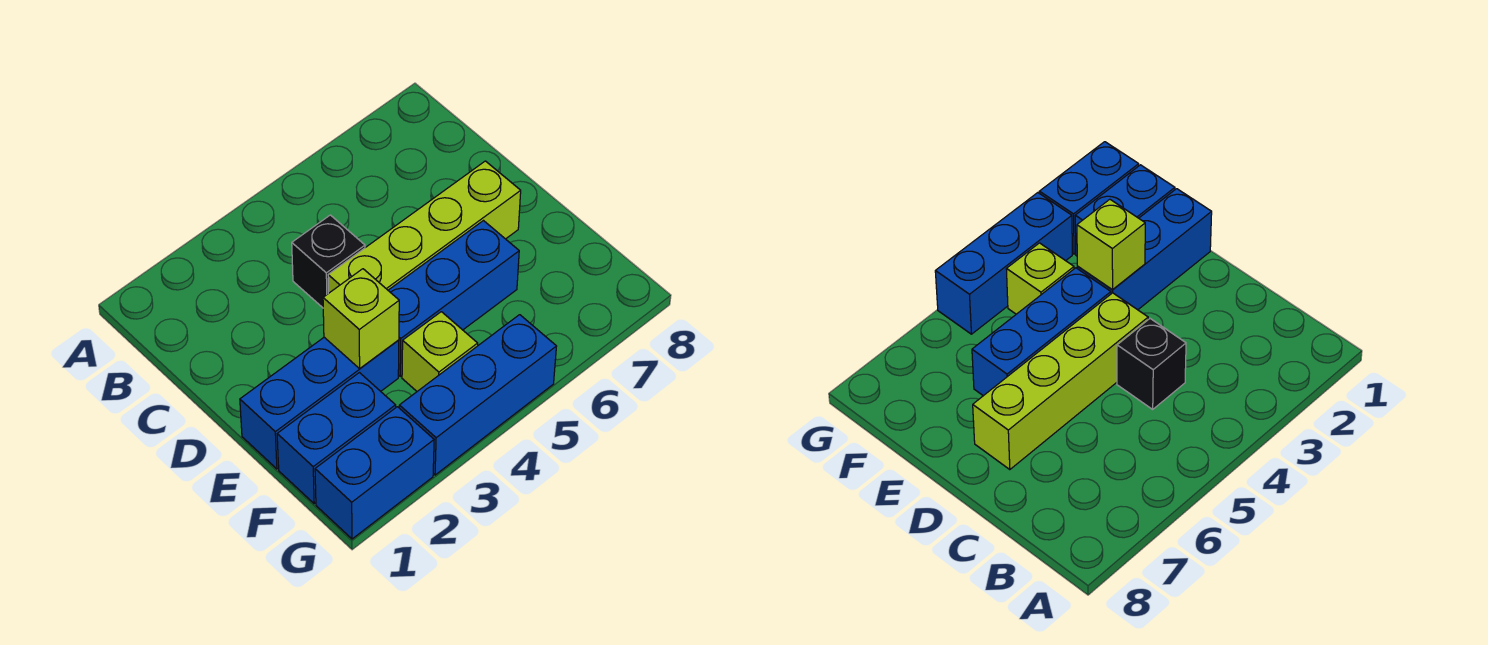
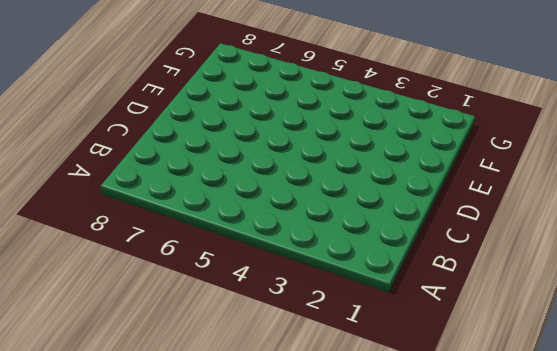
none -> black 1x1 brick [292,215,365,308]
none -> lime 1x4 brick [328,161,521,293]

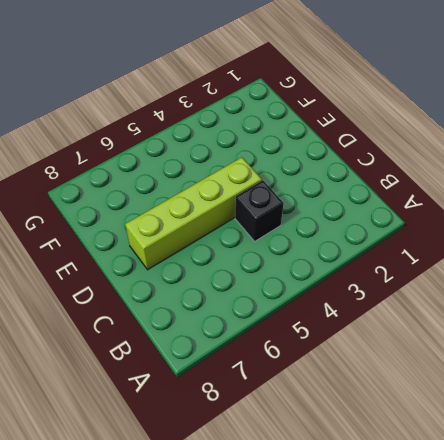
none -> blue 1x3 brick [240,337,399,469]
none -> blue 1x3 brick [388,221,519,376]

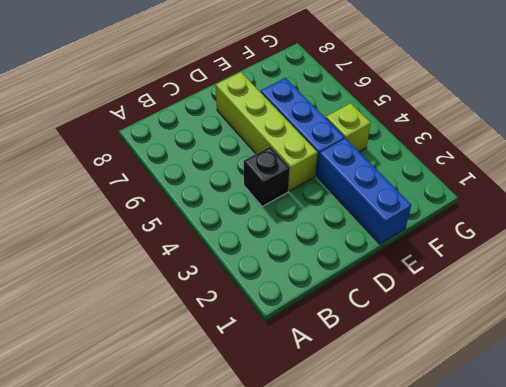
none -> blue 1x2 brick [277,373,396,504]
none -> blue 1x2 brick [315,407,434,539]

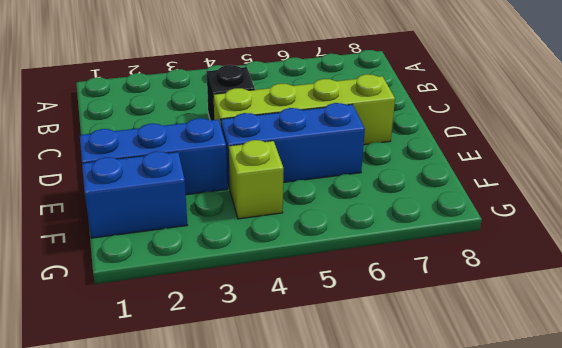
none -> blue 1x2 brick [315,407,434,539]
none -> blue 1x3 brick [399,315,557,475]

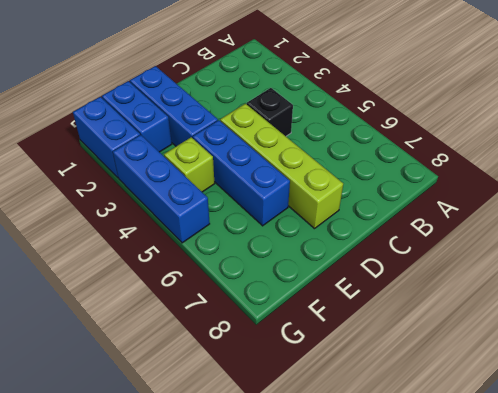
none -> lime 1x1 brick [323,269,399,369]

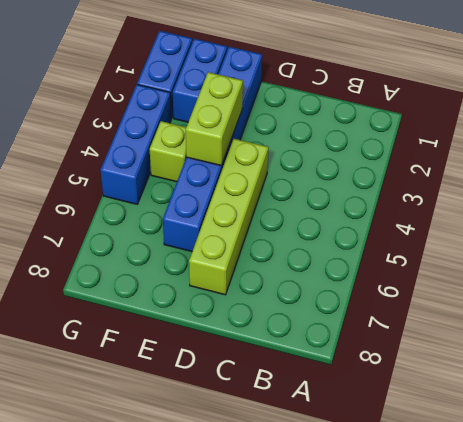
lime 1x2 brick [186,72,243,166] -> lime 1x1 brick [323,269,399,369]
none -> black 1x1 brick [292,215,365,308]

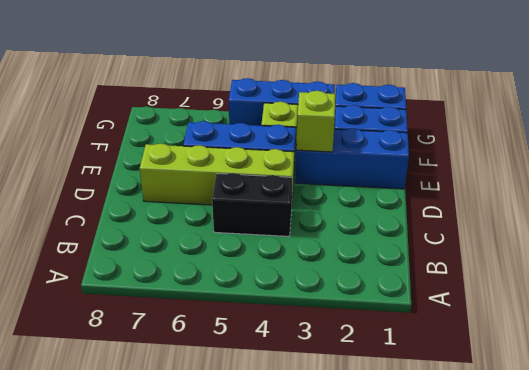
black 1x2 brick [212,173,292,236] -> black 1x1 brick [292,215,365,308]

